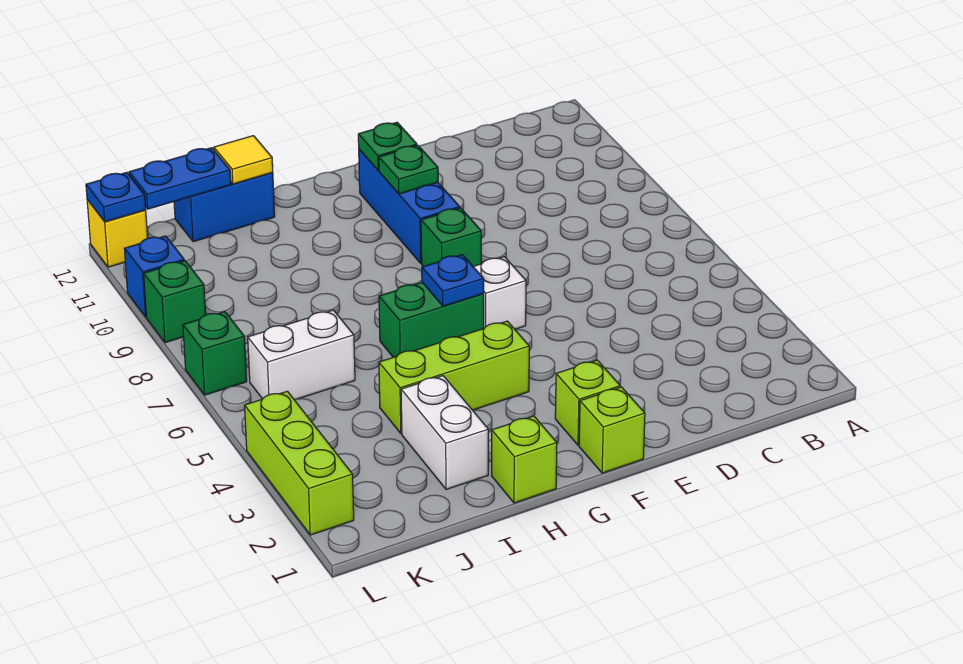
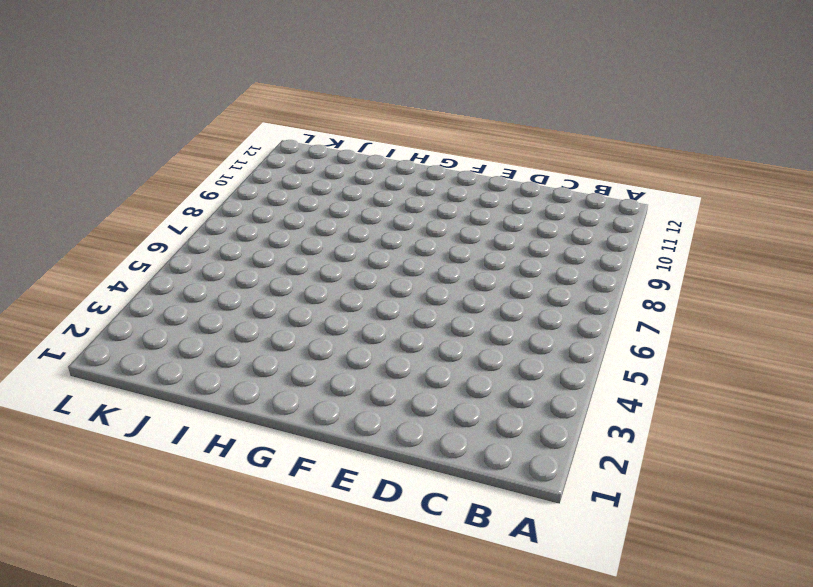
none -> lime 1x1 brick [579,387,645,473]
none -> lime 1x1 brick [555,360,620,445]
none -> white 1x1 brick [473,257,526,329]

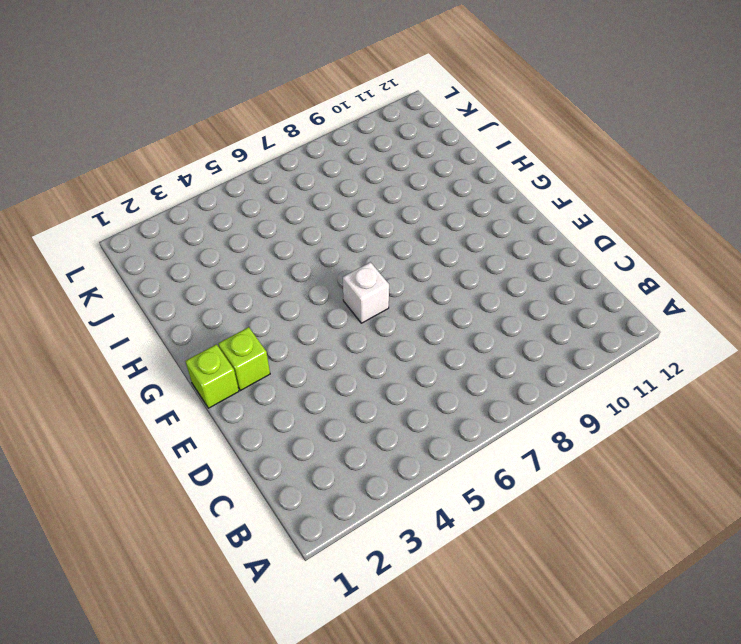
none -> green 1x1 brick [421,208,481,266]
none -> blue 1x3 brick [359,149,460,263]
none -> lime 1x3 brick [379,321,529,434]

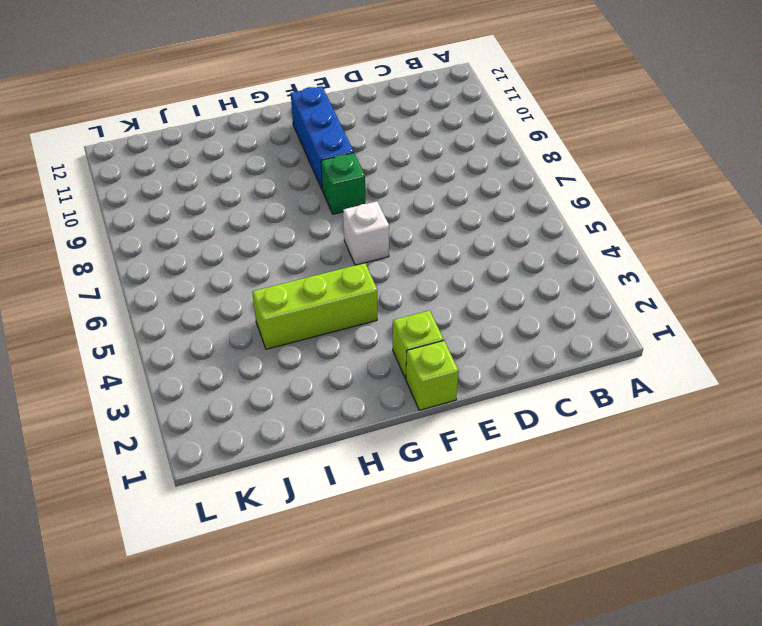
none -> green 1x2 brick [379,283,484,357]
none -> lime 1x1 brick [492,416,557,503]
none -> white 1x2 brick [401,376,488,490]

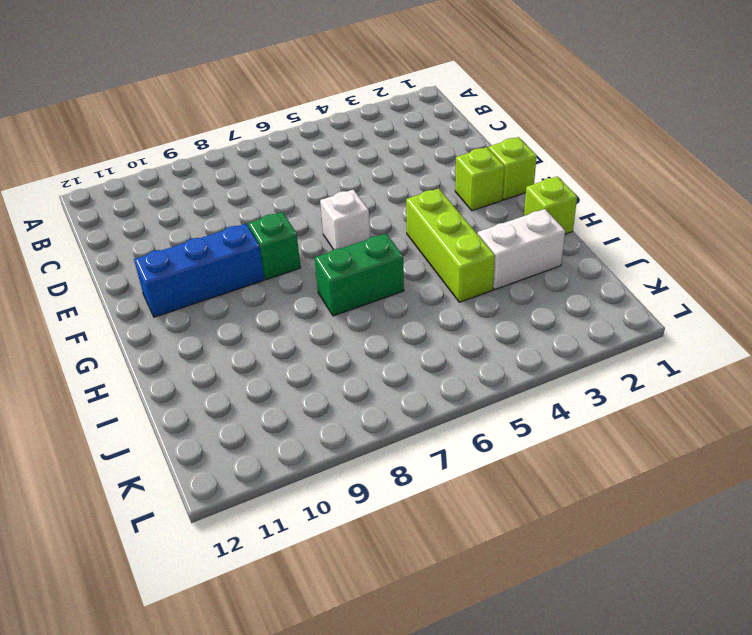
green 1x2 brick [315,234,404,316] -> green 1x2 brick turned to [379,283,484,357]
none -> blue 1x2 brick [174,172,275,242]
none -> white 1x2 brick [248,310,355,400]
none -> lime 1x3 brick [245,391,354,535]

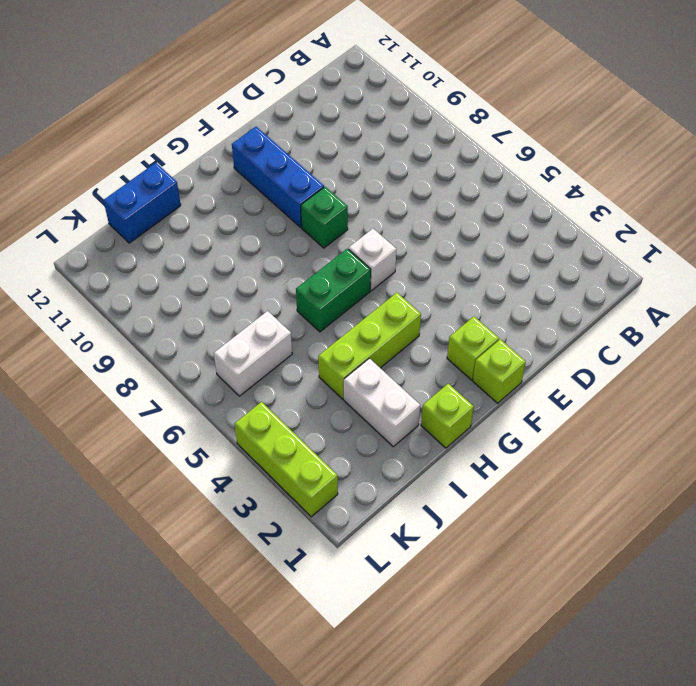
none -> green 1x1 brick [183,312,247,395]
none -> green 1x1 brick [144,261,206,343]
none -> blue 1x1 brick [124,236,184,317]

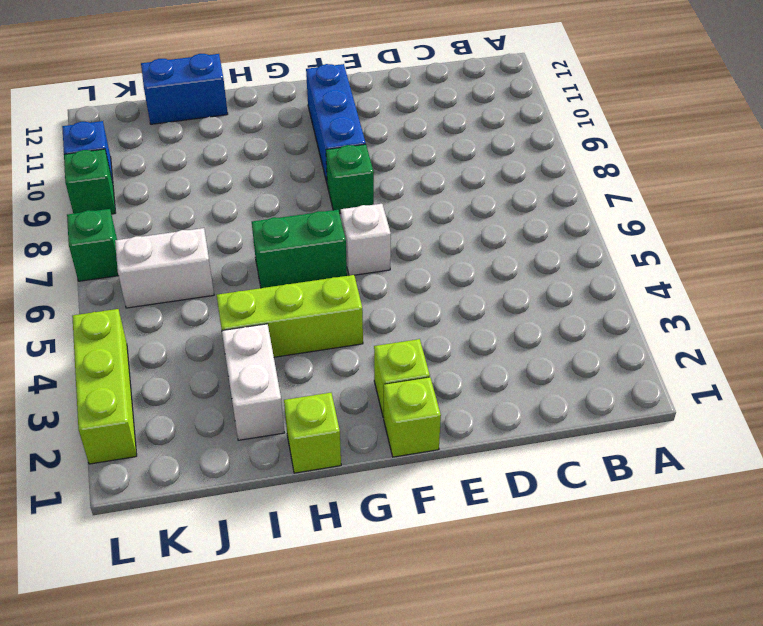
none -> yellow 1x1 brick [87,200,148,267]
none -> green 1x1 plate [379,145,438,194]
none -> green 1x1 plate [358,122,417,170]

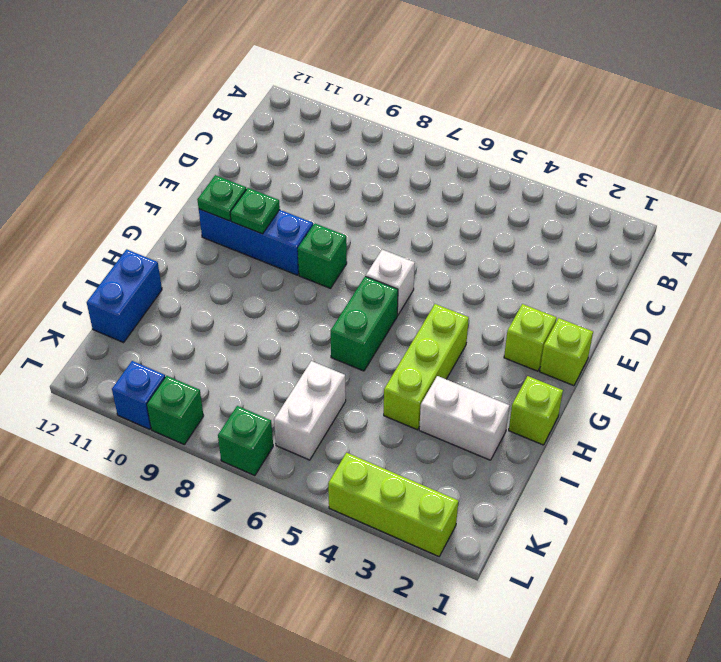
none -> yellow 1x1 brick [87,200,148,267]
none -> blue 1x1 plate [422,255,484,306]
none -> yellow 1x1 tile [214,136,273,184]

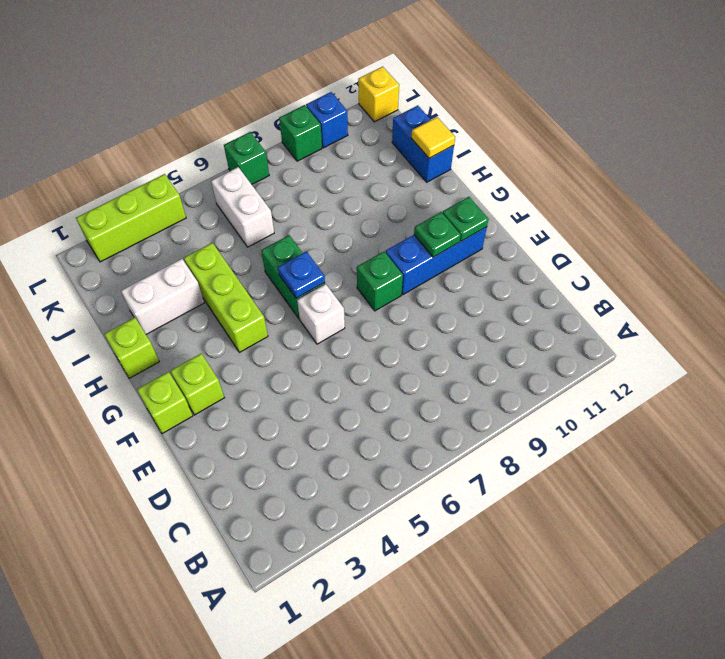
none -> blue 1x2 plate [129,148,231,209]
none -> blue 1x1 plate [86,172,146,222]

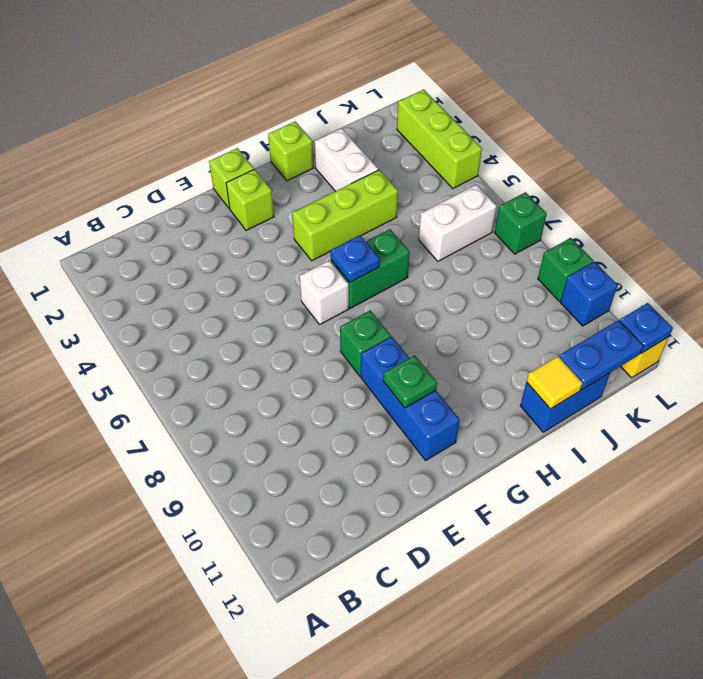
none -> green 1x1 plate [358,122,417,170]

